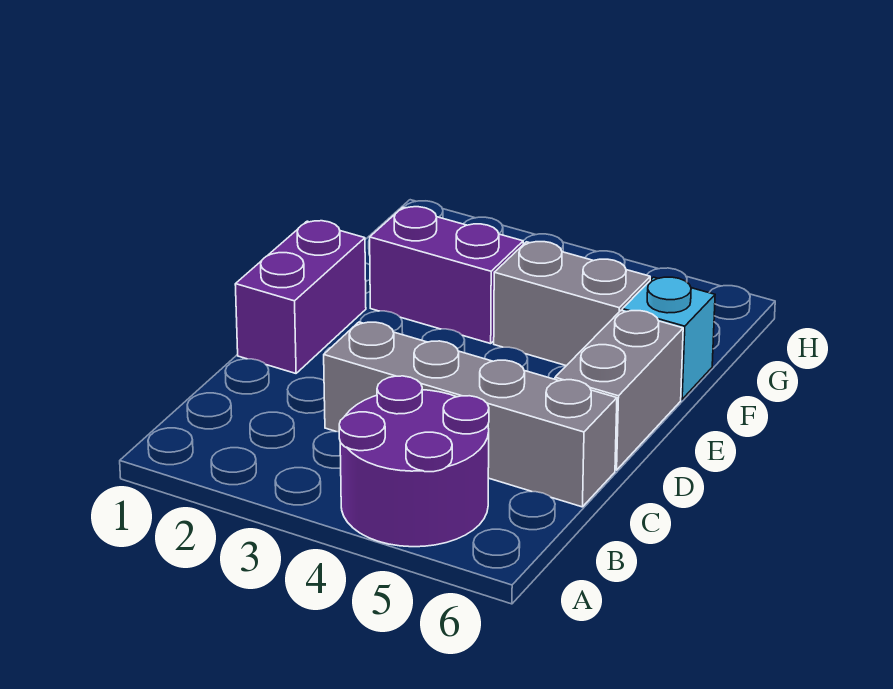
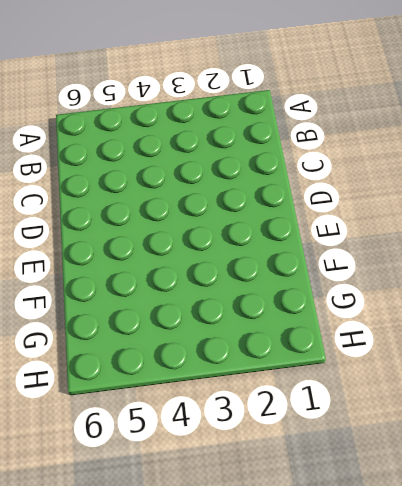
none -> purple 2x2 round brick [339,376,489,547]
none -> grey 1x4 brick [324,322,617,507]

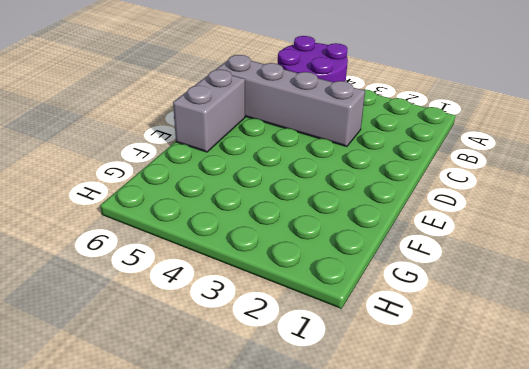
none -> purple 1x2 brick [235,221,366,373]
none -> purple 1x2 brick [370,207,523,344]

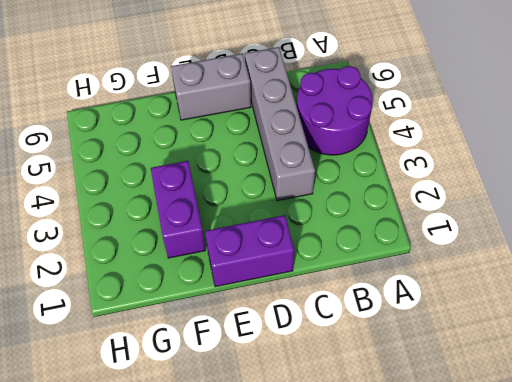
none -> grey 1x2 brick [494,242,650,366]
none -> cyan 1x1 brick [622,277,715,399]

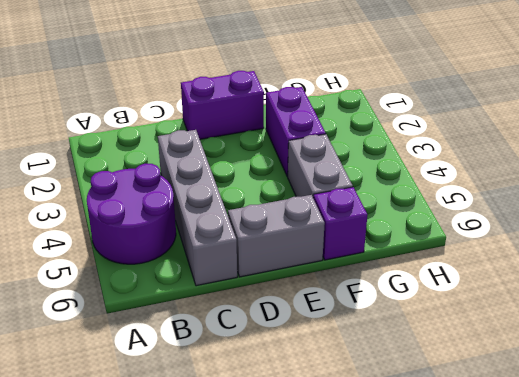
purple 1x1 brick [313,187,368,260] -> cyan 1x1 brick [622,277,715,399]

